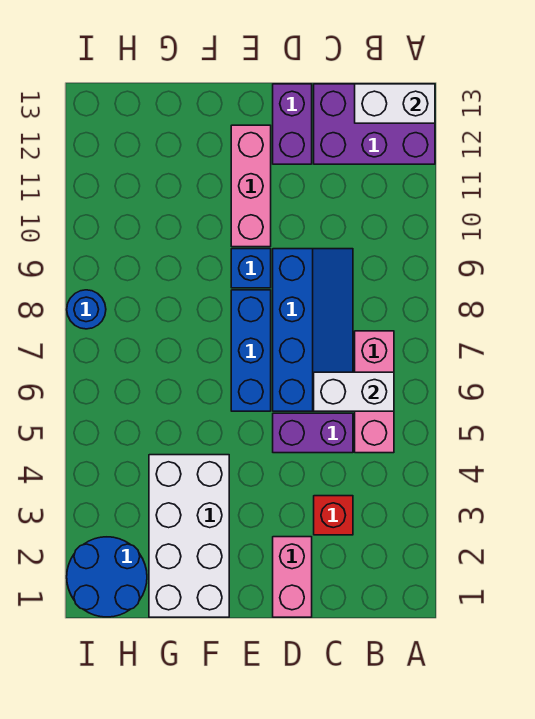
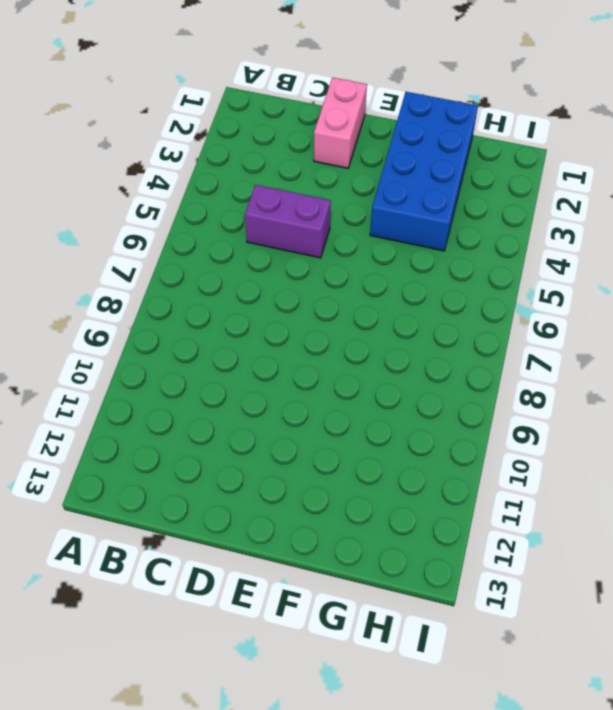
blue 2x4 brick [370,92,478,251] -> white 2x4 brick [149,455,229,617]
none -> purple 2x3 brick [314,84,435,164]
none -> pink 1x3 brick [355,331,394,453]
none -> red 1x1 brick [314,496,353,535]

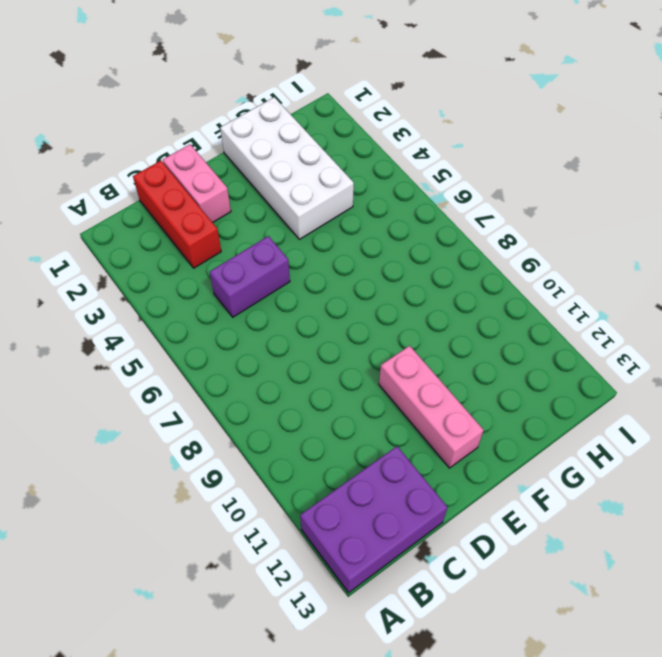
red 1x3 brick [133,161,221,268] -> red 1x1 brick [314,496,353,535]
none -> pink 1x3 brick [355,331,394,453]
none -> blue 2x4 slope [273,249,353,411]
none -> purple 1x2 brick [273,84,312,164]

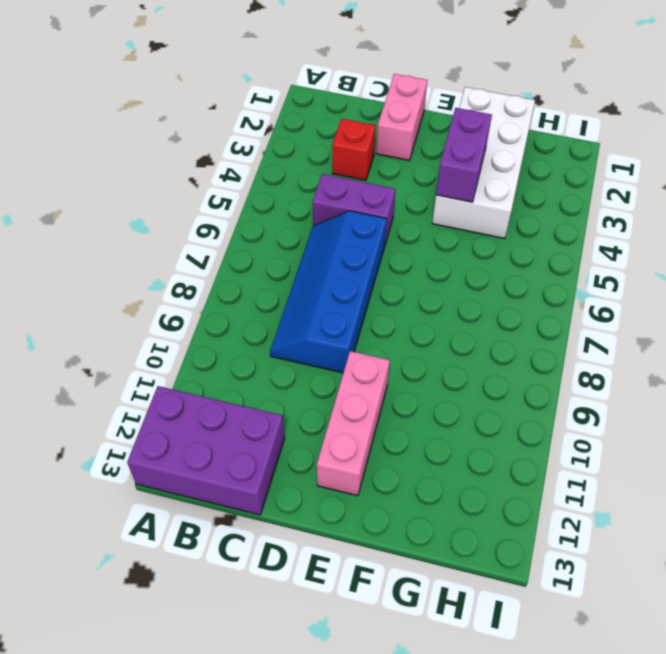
purple 1x2 brick [436,108,492,202] -> purple 1x2 brick moved to [273,84,312,164]
none -> pink 1x3 brick [355,331,394,453]
none -> blue 1x3 brick [231,290,271,411]
none -> blue 1x1 brick [231,249,271,288]

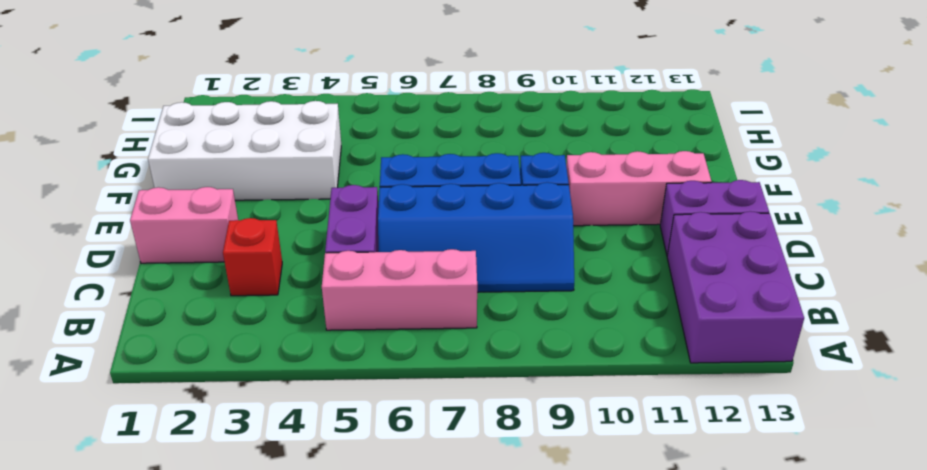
none -> blue 2x2 round brick [67,537,147,617]
none -> blue 1x1 round brick [67,290,106,329]
none -> white 1x2 brick [355,84,435,123]

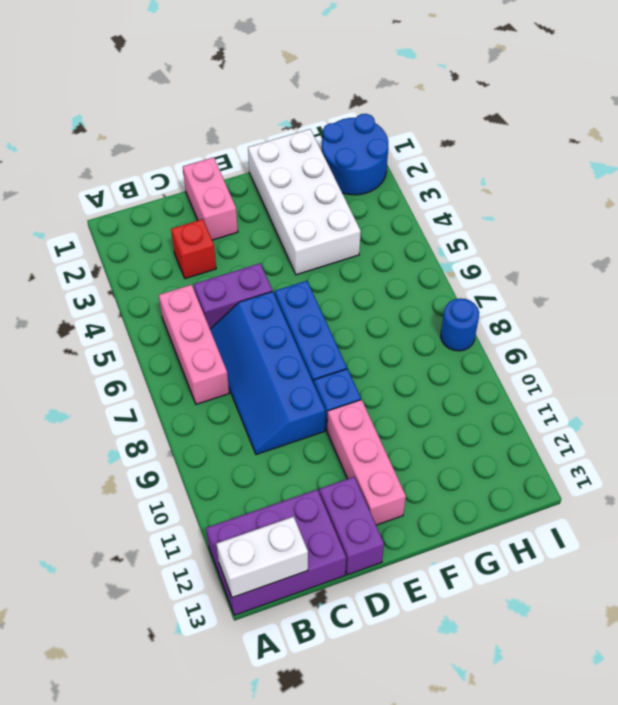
none -> white 1x2 brick [314,372,394,411]

